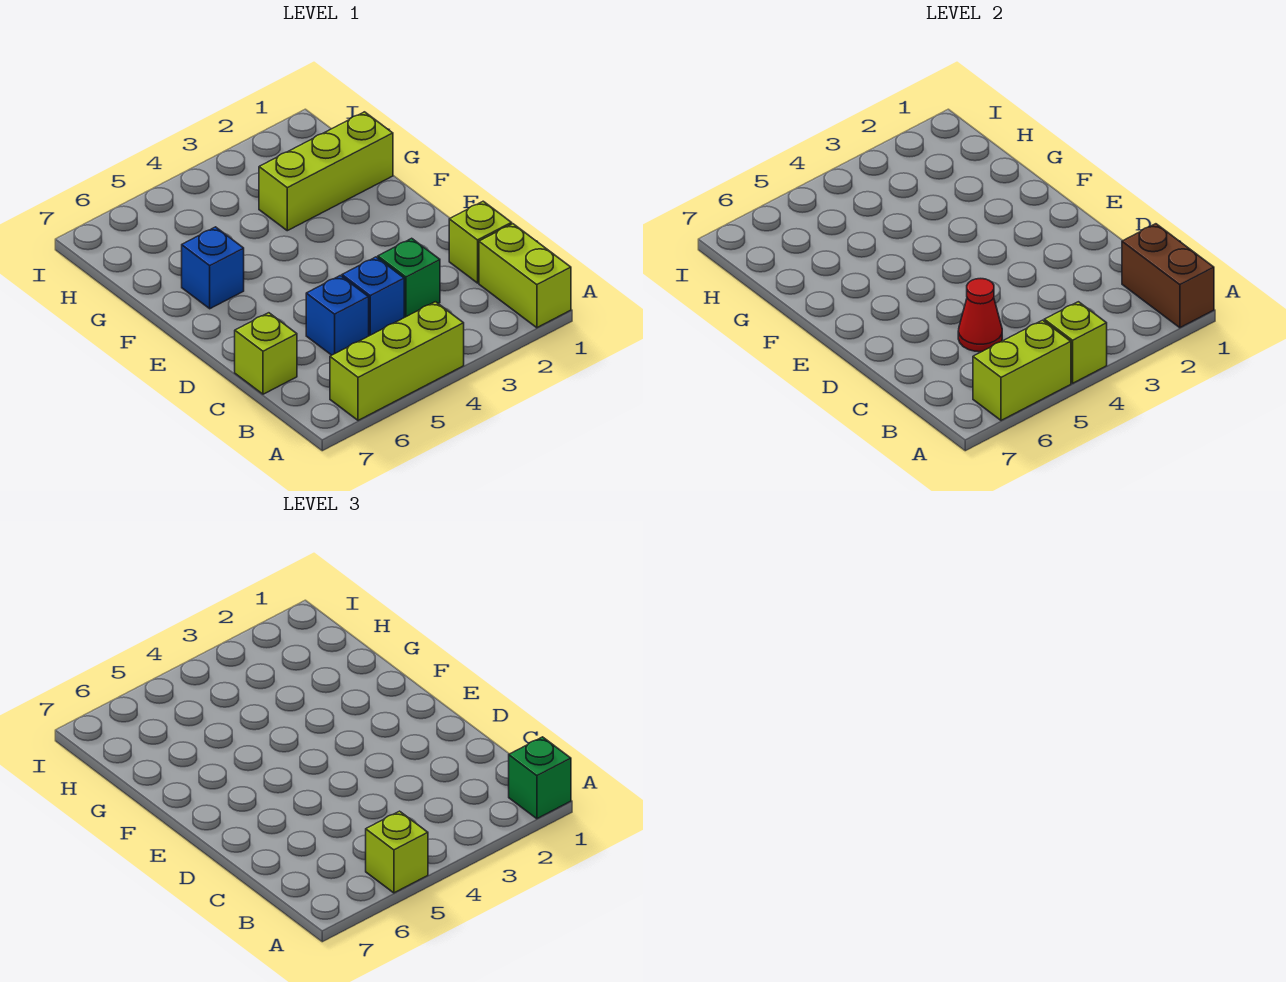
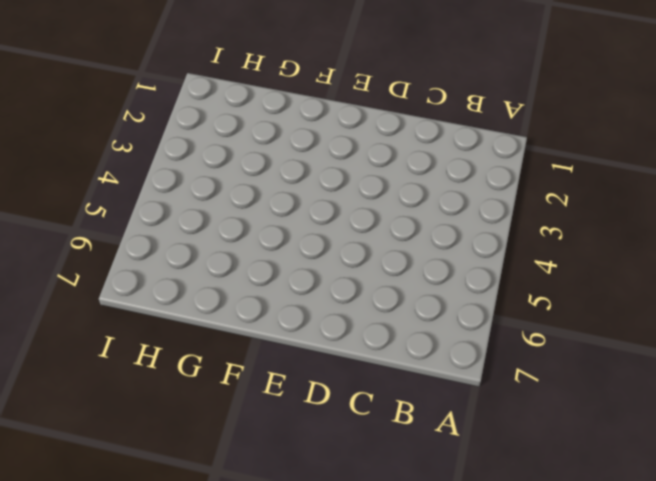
none -> lime 1x2 brick [479,224,571,328]
none -> lime 1x3 brick [330,302,464,420]
none -> lime 1x1 brick [449,201,512,283]

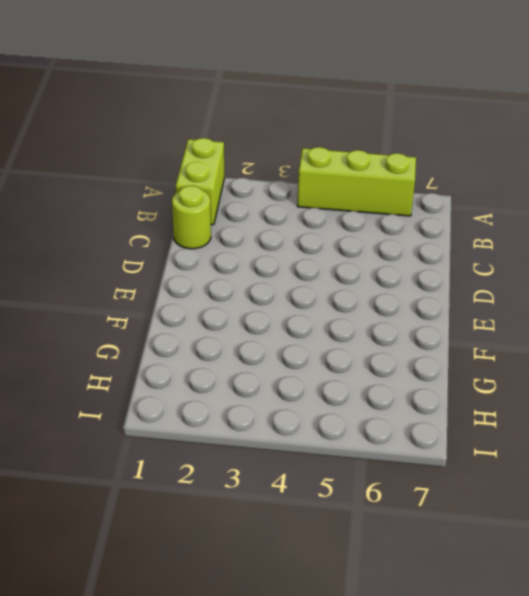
lime 1x1 round brick [172,186,211,249] -> lime 1x1 brick [449,201,512,283]
none -> green 1x1 brick [378,238,440,317]
none -> blue 1x1 brick [342,257,404,336]
none -> blue 1x1 brick [306,276,369,355]

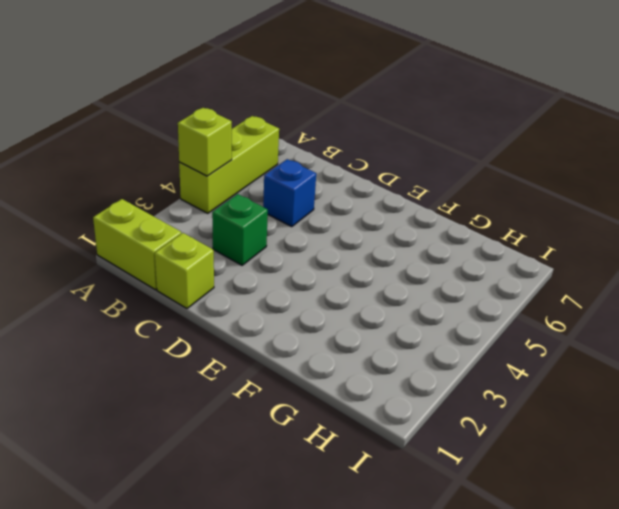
none -> blue 1x1 brick [342,257,404,336]
none -> lime 1x1 brick [235,313,297,394]
none -> blue 1x1 brick [182,227,244,309]

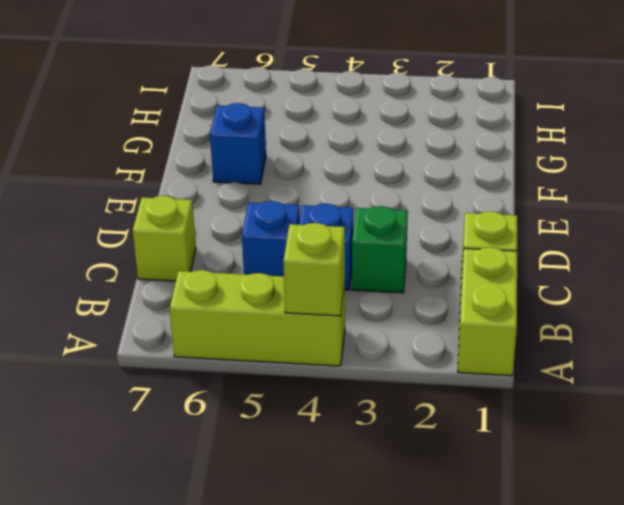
none -> lime 1x3 brick [259,112,393,231]
none -> brown 1x2 brick [1122,224,1214,328]
none -> lime 1x2 brick [973,320,1071,420]

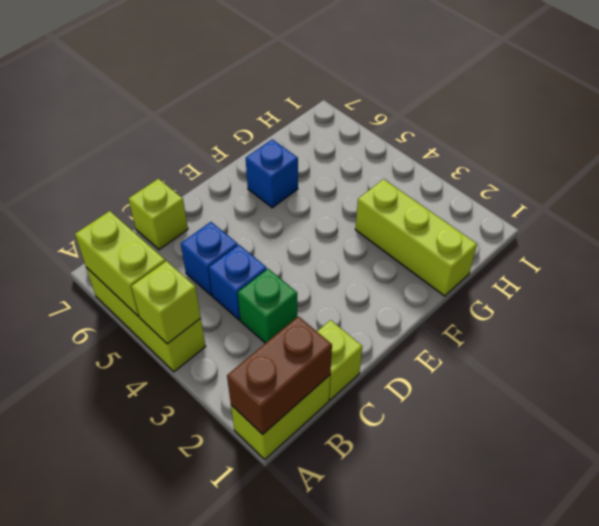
none -> red 1x1 cone [958,279,1002,352]
none -> green 1x1 brick [509,737,571,819]
none -> lime 1x1 brick [366,811,428,893]

